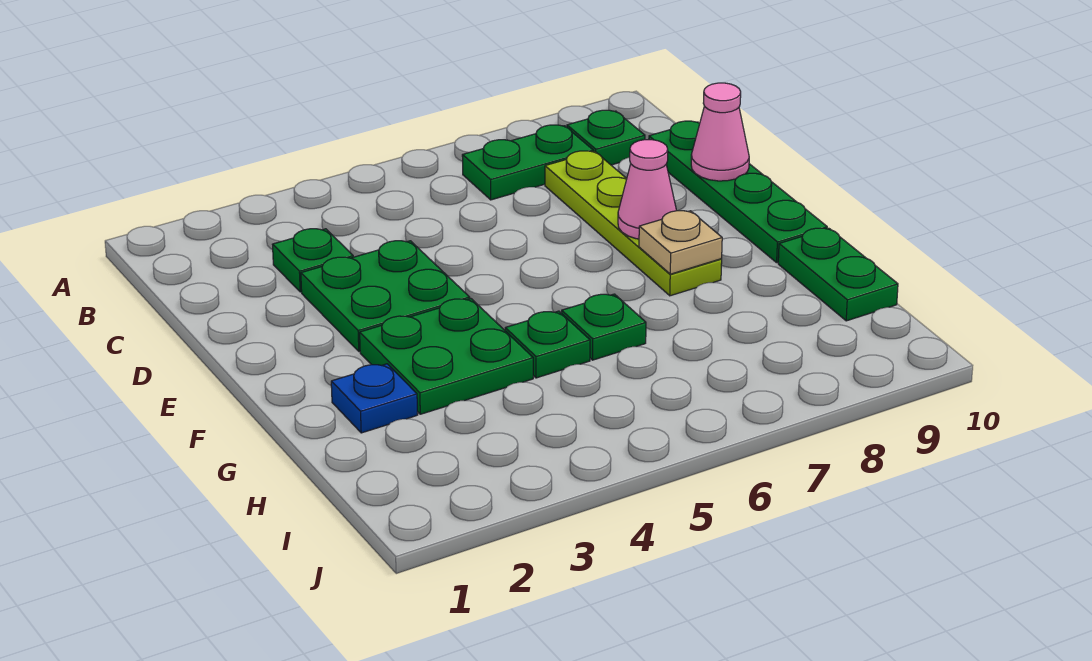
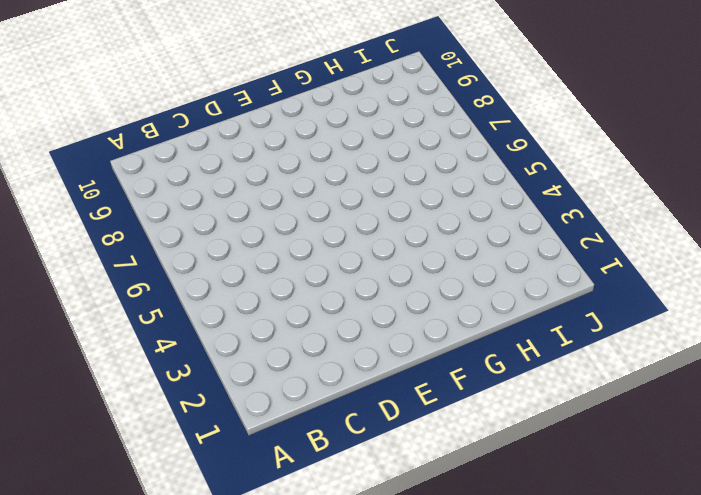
none -> green 1x2 plate [462,125,593,200]
none -> green 1x1 plate [567,110,645,165]
none -> green 1x1 plate [272,229,353,292]

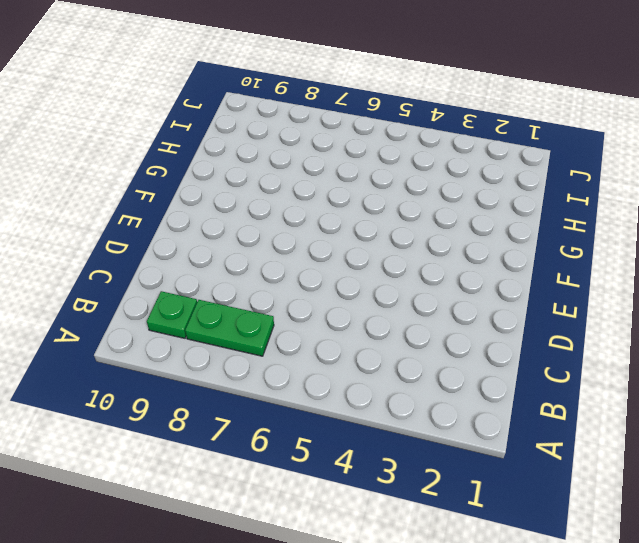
none -> green 1x1 plate [272,229,353,292]
none -> lime 1x4 plate [545,151,722,296]
none -> green 1x4 plate [649,121,827,263]

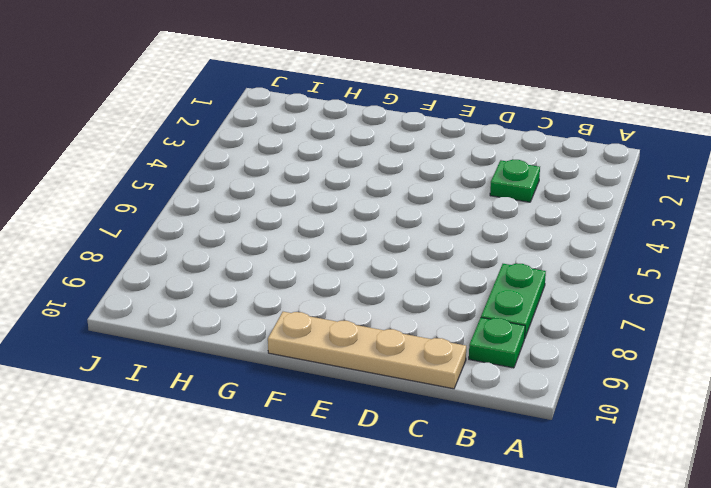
tan 1x4 plate [268,312,466,389] -> green 1x4 plate [649,121,827,263]
none -> lime 1x4 plate [545,151,722,296]
none -> green 2x2 plate [301,241,470,352]
none -> green 2x2 plate [360,299,533,414]

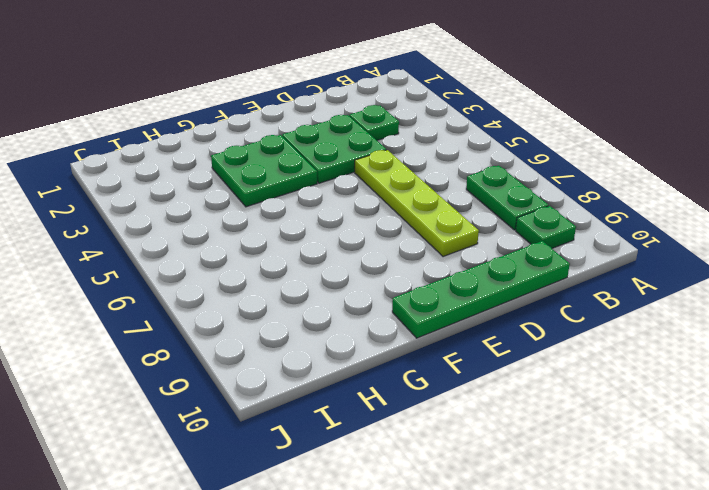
lime 1x4 plate [355,150,479,257] -> lime 1x4 plate turned to [545,151,722,296]
none -> blue 1x1 plate [331,364,418,433]
none -> green 1x1 plate [505,311,590,378]
none -> green 1x1 plate [562,294,646,360]

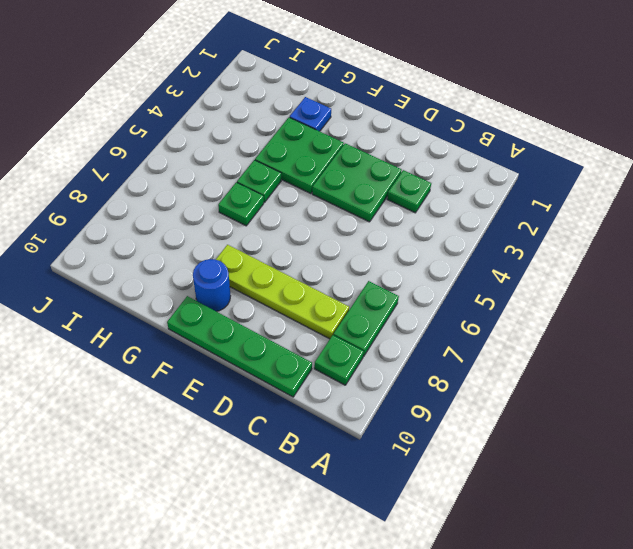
blue 1x1 round brick [193,259,230,311] -> none
none -> green 1x2 plate [778,228,898,321]
none -> pink 1x1 cone [691,83,749,181]
none -> pink 1x1 cone [618,140,677,239]

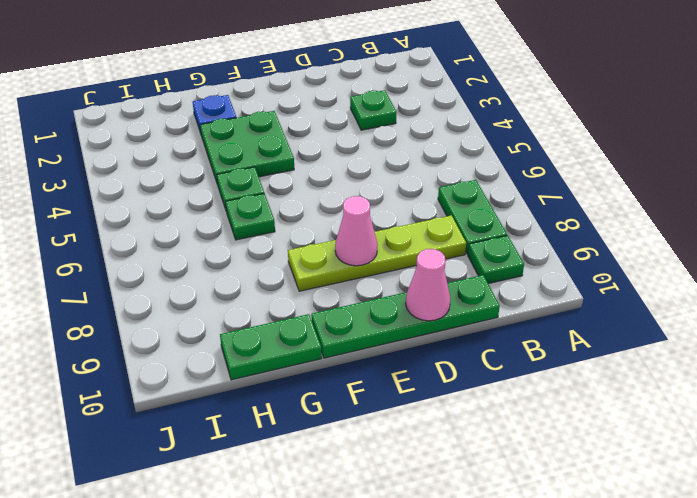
none -> green 2x2 plate [301,241,470,352]
none -> tan 1x1 plate [639,211,722,274]

